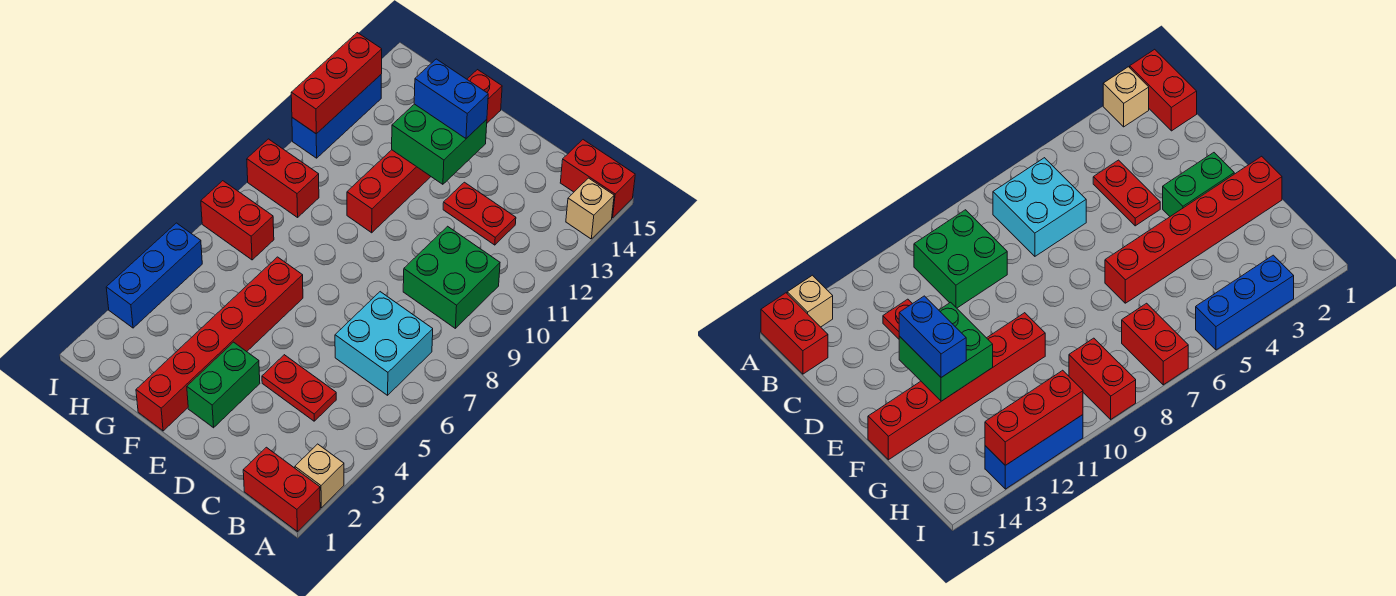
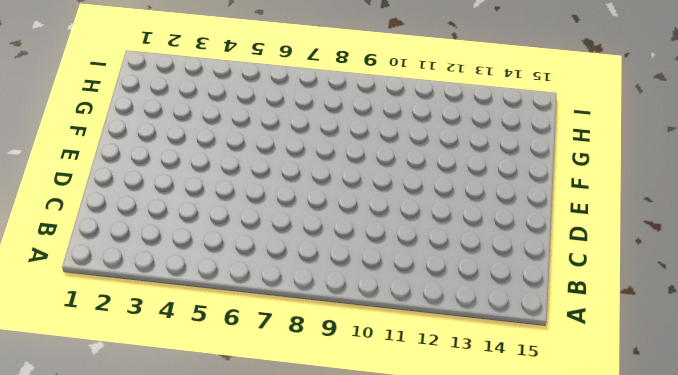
none -> red 1x2 brick [243,447,320,532]
none -> tan 1x1 brick [295,444,344,508]
none -> tan 1x1 brick [566,178,614,239]

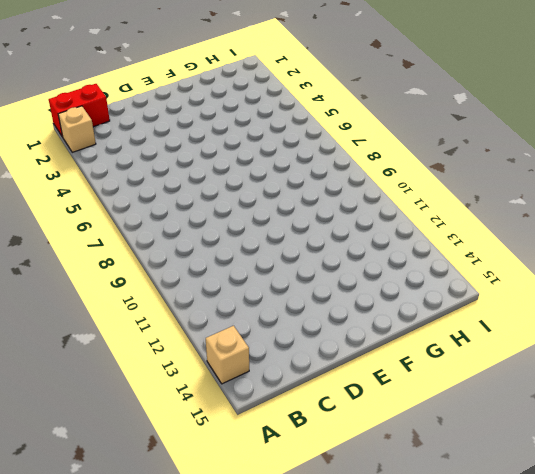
none -> red 1x2 brick [560,140,635,218]
none -> cyan 2x2 brick [335,292,433,395]
none -> green 2x2 brick [403,226,500,328]

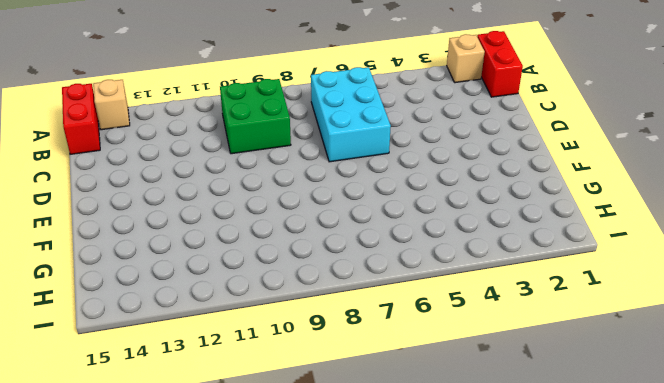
cyan 2x3 brick [311,67,391,162] -> cyan 2x2 brick [335,292,433,395]
none -> red 1x2 plate [262,355,336,421]
none -> red 1x2 plate [443,182,516,245]
none -> green 1x2 brick [187,342,260,428]

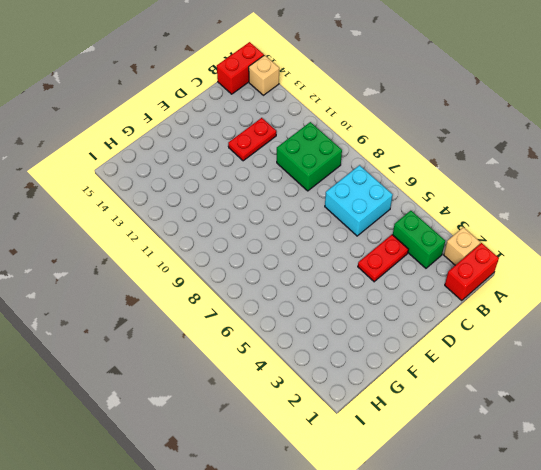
green 1x2 brick [393,211,445,268] -> green 1x2 brick moved to [187,342,260,428]
none -> red 1x6 brick [136,257,303,431]
none -> red 1x6 brick [347,70,502,233]
none -> red 1x2 brick [201,181,274,260]

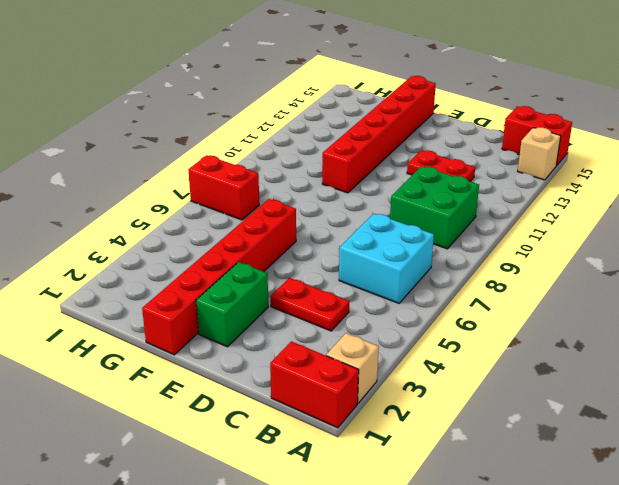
none -> red 1x2 brick [247,139,319,217]
none -> blue 1x3 brick [106,223,202,328]
none -> blue 1x3 brick [292,75,381,158]

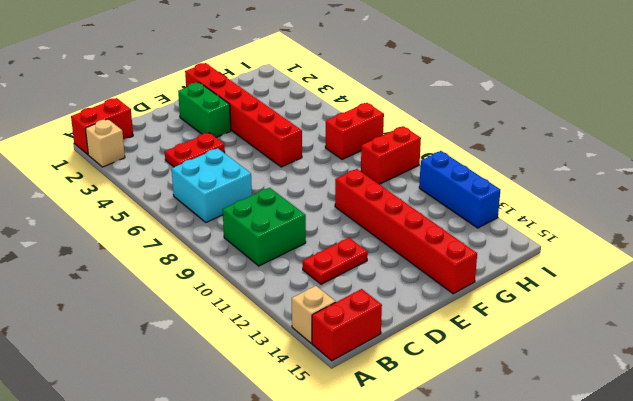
none -> blue 1x3 brick [106,223,202,328]
none -> green 2x2 brick [392,104,487,184]
none -> red 1x3 brick [291,33,382,134]

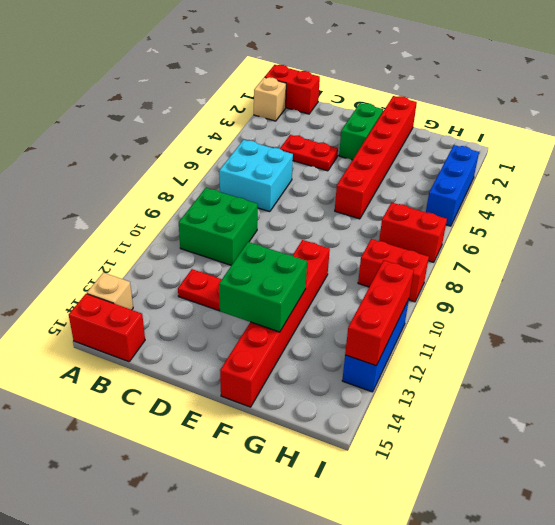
none -> blue 1x2 brick [414,59,488,138]

